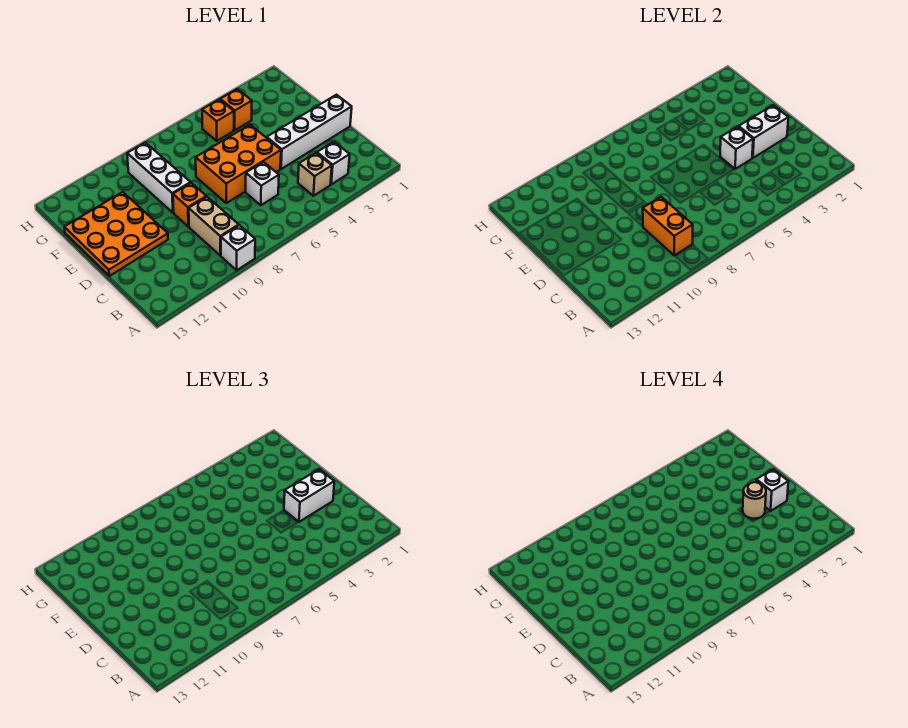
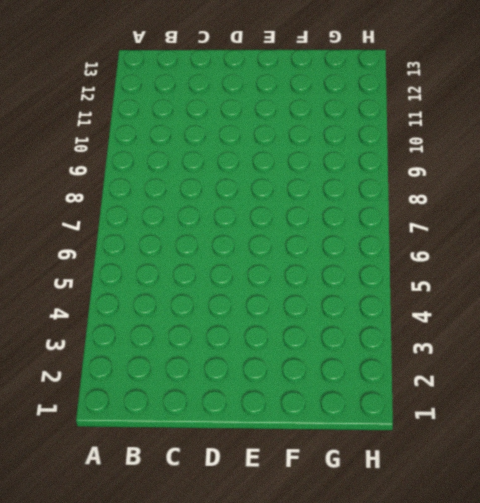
none -> white 1x1 brick [221,225,255,270]
none -> white 1x1 brick [317,142,350,184]
none -> tan 1x1 brick [298,153,332,196]

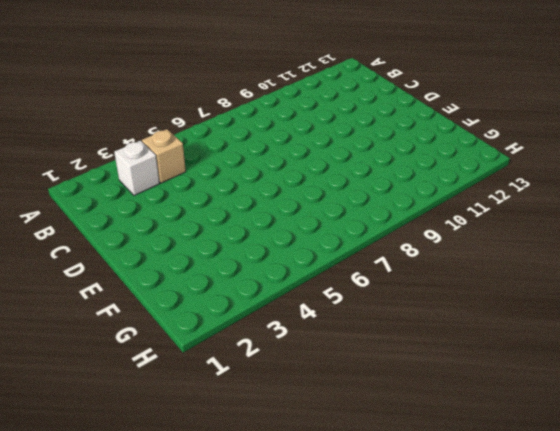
none -> white 1x1 brick [221,225,255,270]
none -> tan 1x2 brick [189,197,239,255]
none -> white 1x1 brick [246,162,279,205]

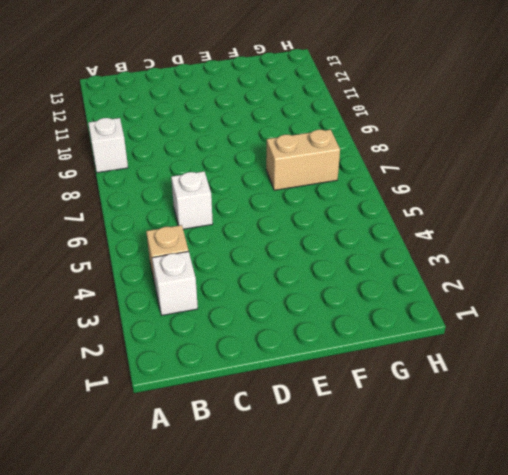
tan 1x2 brick [266,130,340,190] -> tan 1x2 brick moved to [189,197,239,255]
none -> white 1x4 brick [267,95,352,169]
none -> orange 2x3 brick [196,125,281,203]
none -> orange 1x1 brick [173,183,206,227]

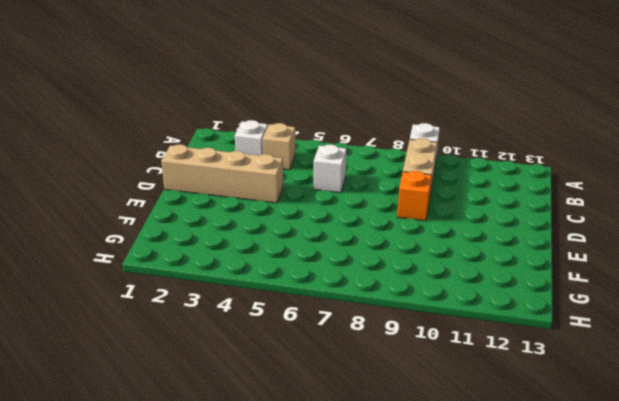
tan 1x4 brick [161,144,283,203] -> white 1x4 brick [267,95,352,169]
none -> orange 2x3 brick [196,125,281,203]
none -> orange 3x3 plate [64,192,168,276]
none -> white 1x3 brick [127,142,191,213]

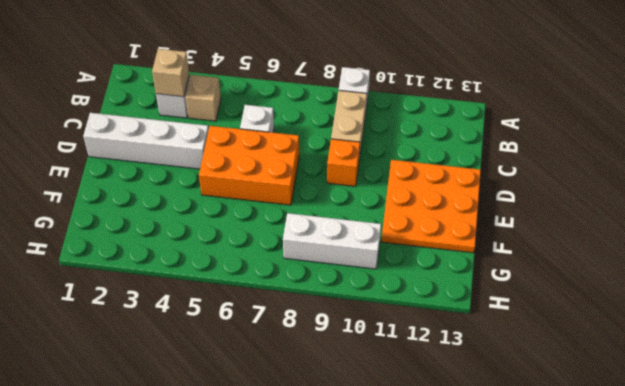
tan 1x1 brick [152,49,189,97] -> none
white 1x3 brick [283,213,381,269] -> white 1x3 brick turned to [127,142,191,213]
none -> orange 1x1 brick [220,89,252,130]
none -> orange 1x1 brick [202,99,234,141]
none -> orange 1x2 brick [643,197,693,255]

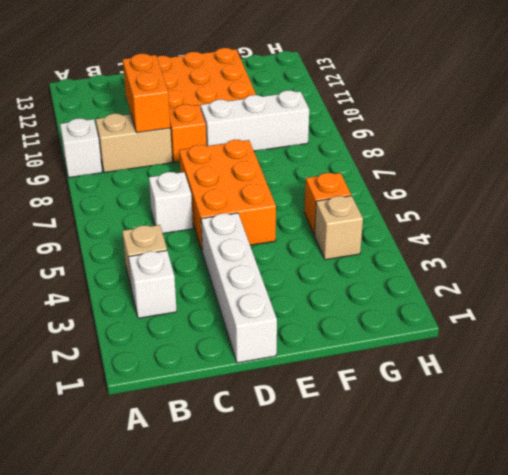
orange 1x2 brick [123,54,170,133] -> orange 1x2 brick turned to [643,197,693,255]
tan 1x1 brick [315,196,363,260] -> orange 1x1 brick [220,89,252,130]
none -> white 1x2 brick [739,105,788,158]
none -> white 1x1 brick [720,127,753,169]
none -> white 1x2 brick [284,469,334,522]

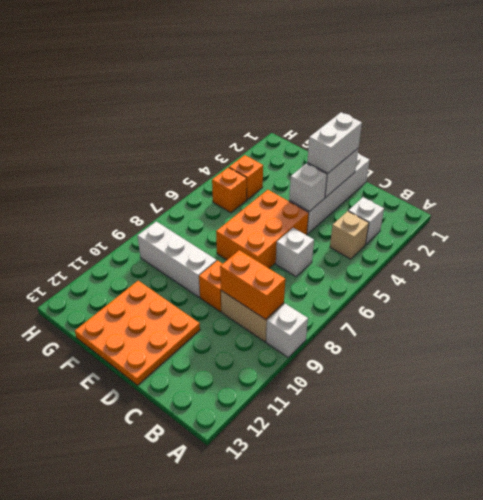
none -> white 1x1 brick [756,469,788,511]
none -> tan 1x1 round brick [743,482,766,519]

